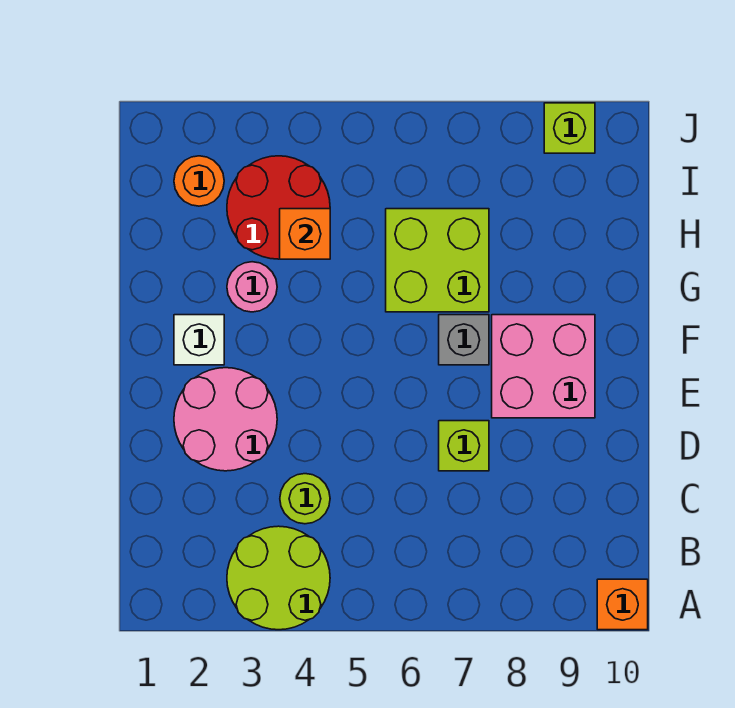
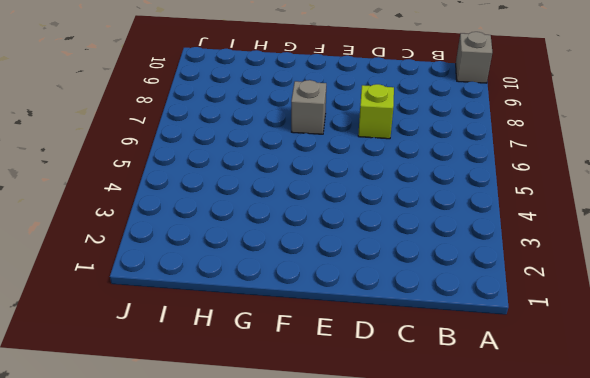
grey 1x1 brick [456,32,492,83] -> orange 1x1 brick [597,579,648,630]
none -> lime 2x2 round brick [227,526,330,630]
none -> lime 1x1 round brick [280,474,330,524]
none -> pink 2x2 round brick [174,368,277,471]

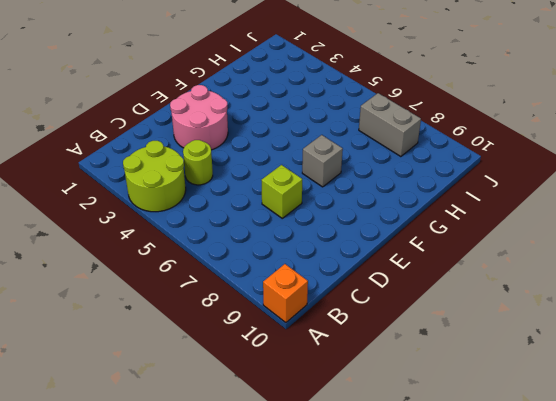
grey 1x2 brick [359,93,421,157] -> none
none -> pink 2x2 brick [492,315,595,418]
none -> white 1x1 brick [174,315,224,365]
none -> pink 1x1 round brick [227,262,277,312]

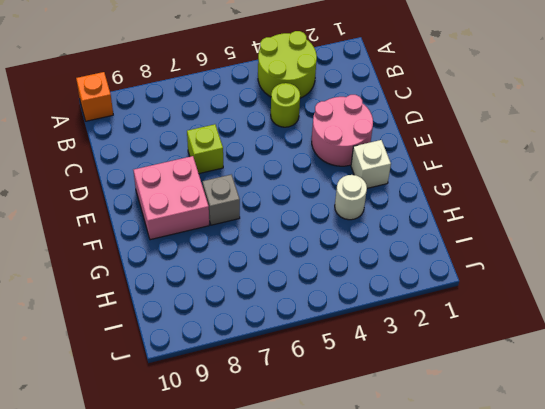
white 1x1 round brick [335,175,367,220] -> pink 1x1 round brick [227,262,277,312]
none -> lime 2x2 brick [386,209,489,312]
none -> red 2x2 round brick [227,156,330,259]
none -> orange 1x1 round brick [174,156,224,206]

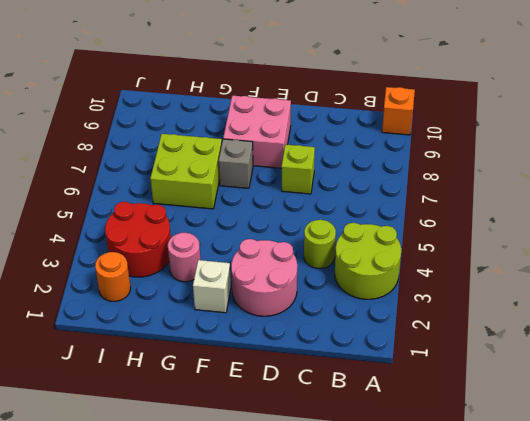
none -> lime 1x1 brick [544,103,595,153]
none -> orange 1x1 brick [280,209,330,259]

